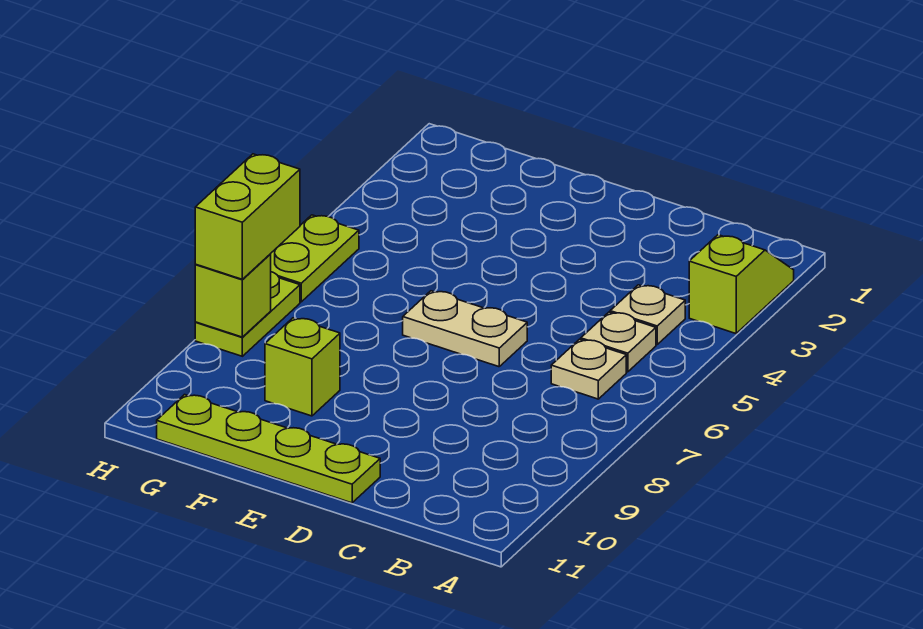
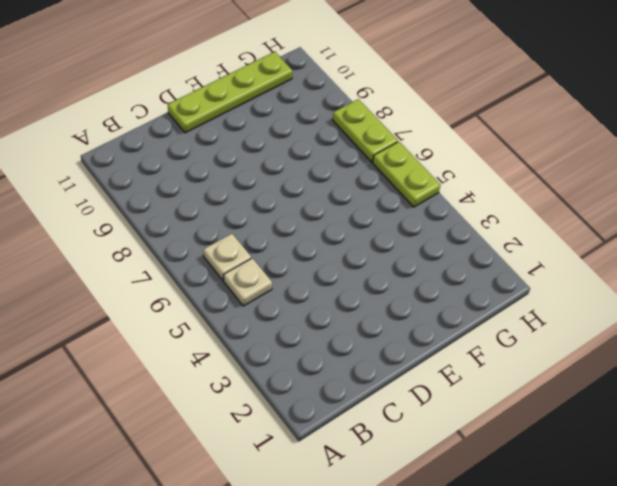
none -> lime 1x2 slope [689,235,794,333]
none -> tan 1x1 plate [610,285,685,345]

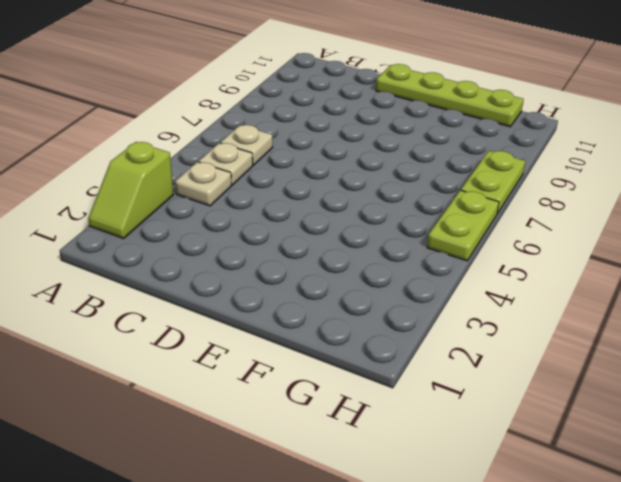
none -> tan 1x2 plate [403,291,527,367]
none -> lime 1x1 brick [265,318,340,416]

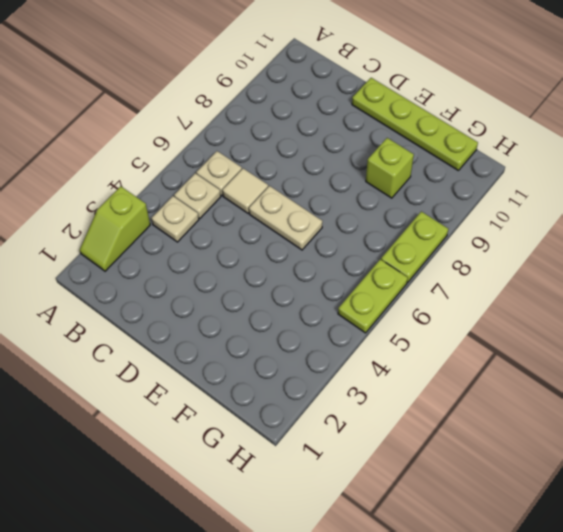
tan 1x1 tile [222,168,268,213] -> none
none -> lime 1x1 brick [195,255,271,337]
none -> lime 1x2 brick [195,154,300,279]

